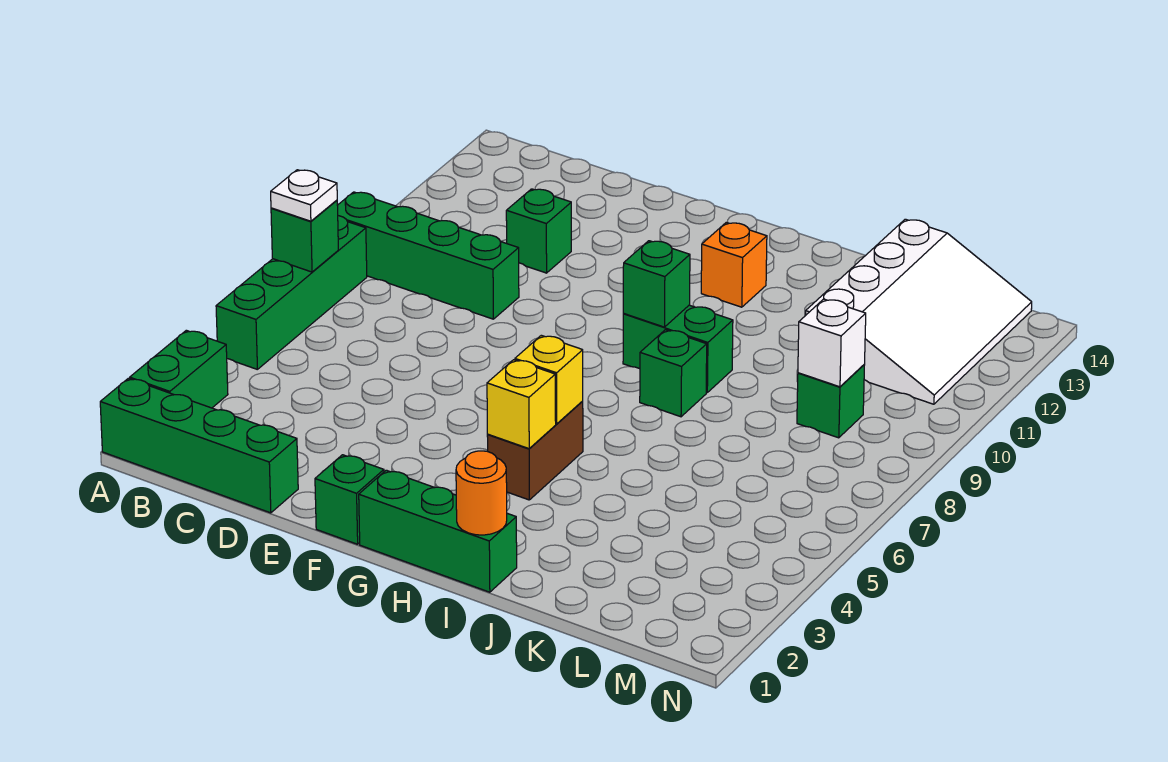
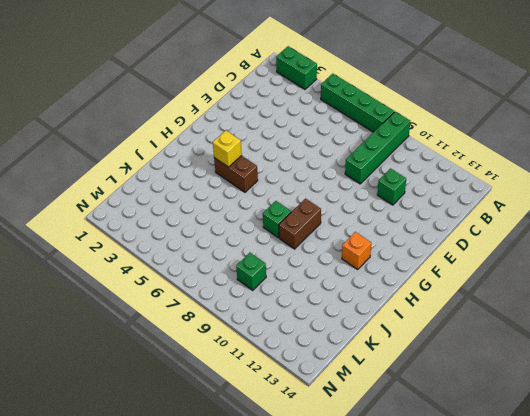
brown 1x2 brick [279,199,321,249] -> green 1x2 brick [623,305,733,392]
none -> green 1x4 brick [100,378,298,513]
none -> green 1x1 brick [315,455,384,544]
none -> green 1x3 brick [359,470,517,592]

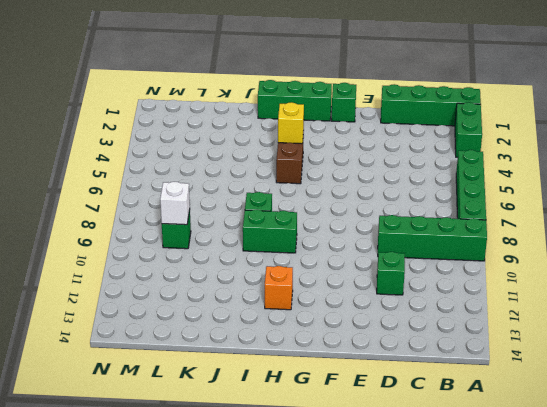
none -> white 3x4 slope [806,219,1032,404]
none -> green 1x1 brick [271,200,338,272]
none -> yellow 1x1 brick [515,335,583,424]

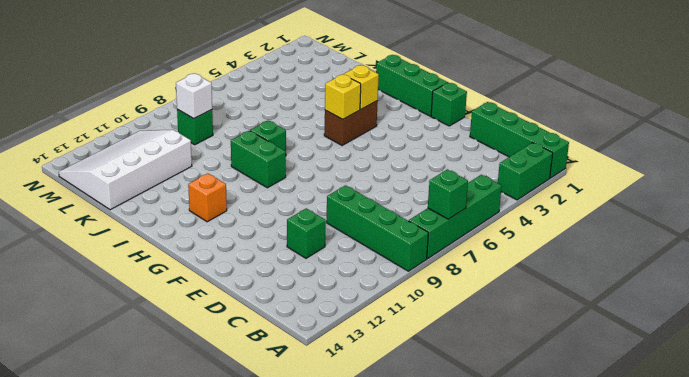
none -> green 1x1 brick [623,241,690,327]
none -> orange 1x1 round brick [456,451,507,535]
none -> white 1x1 plate [271,170,337,221]

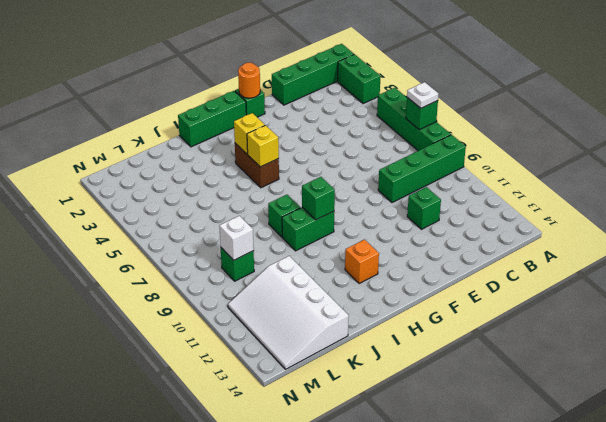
orange 1x1 round brick [238,63,260,98] -> orange 1x1 round brick moved to [456,451,507,535]

